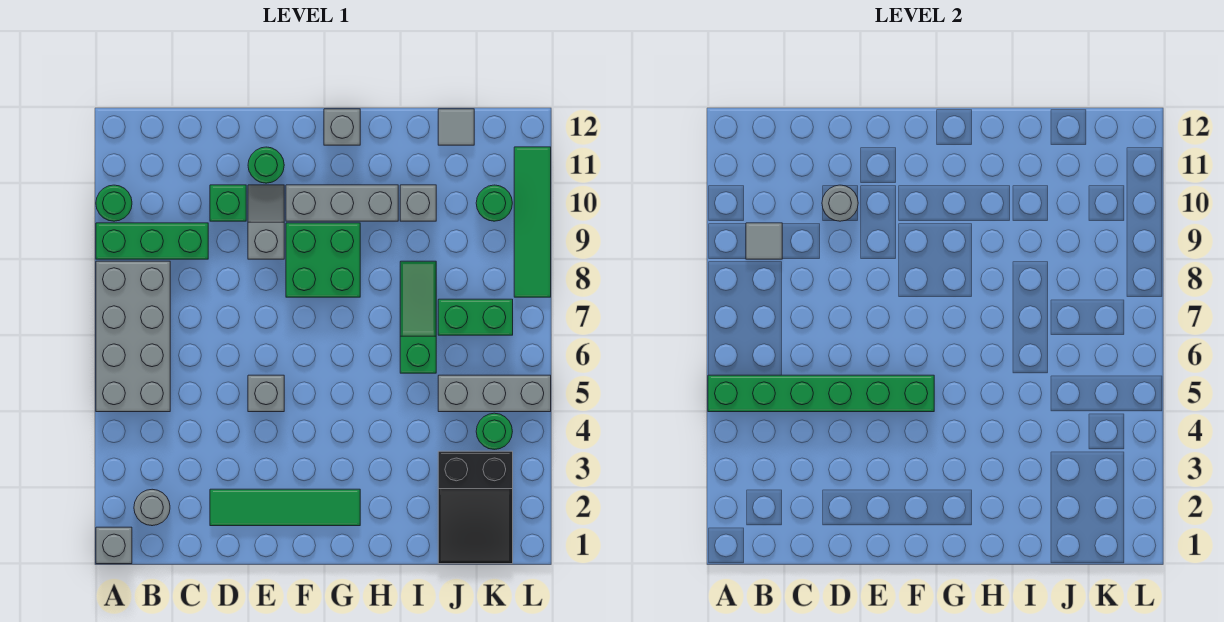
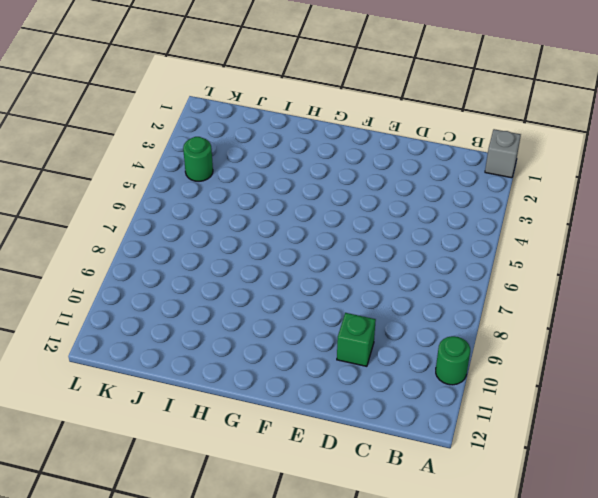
none -> grey 2x4 brick [96,261,170,412]
none -> green 1x3 brick [96,223,208,259]
none -> grey 1x1 round brick [134,489,170,526]

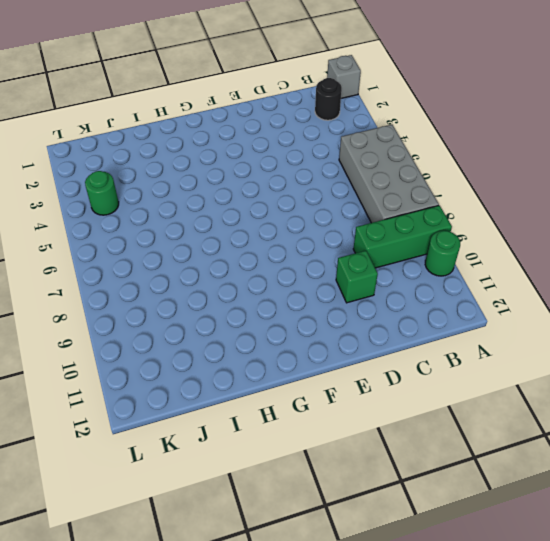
black 1x1 round brick [315,78,342,120] -> grey 1x1 round brick [134,489,170,526]
none -> green 1x4 tile [210,489,360,526]
none -> grey 1x1 brick [248,375,284,412]
none -> grey 1x2 slope [248,185,284,259]

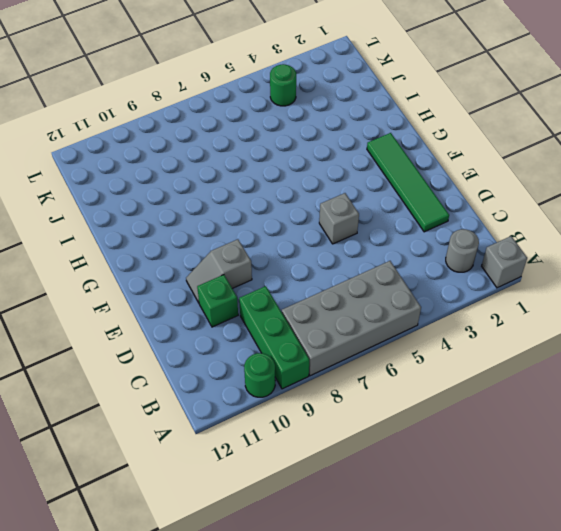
none -> green 1x1 round brick [248,147,284,183]
none -> green 2x2 brick [286,223,360,297]
none -> grey 1x3 brick [286,185,398,221]

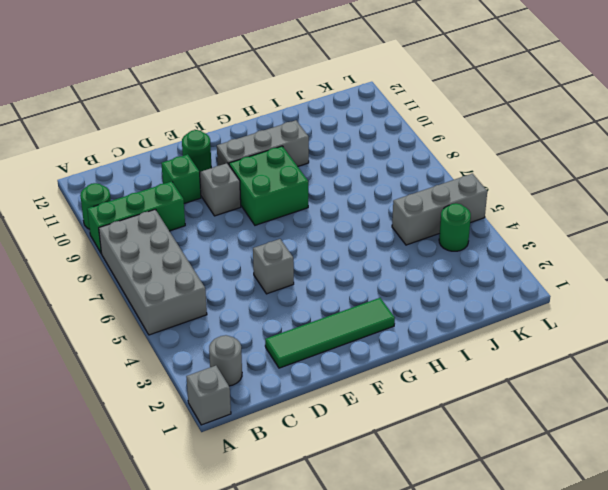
none -> grey 1x1 brick [324,109,360,145]
none -> green 1x3 slope [400,261,436,373]
none -> grey 1x1 brick [400,185,436,221]

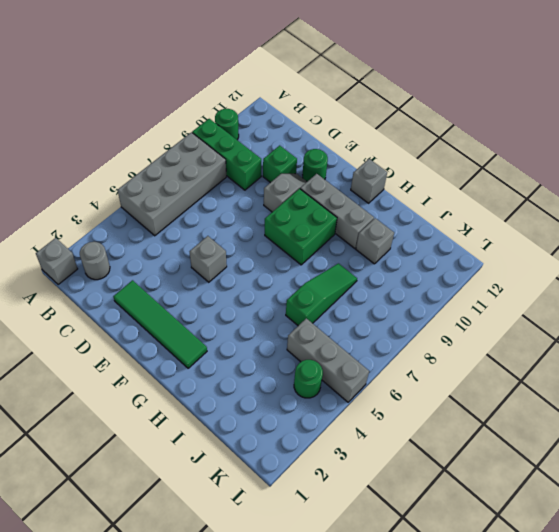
none -> black 2x3 slope [438,451,513,564]
none -> green 1x2 brick [438,299,513,335]
none -> grey 1x1 tile [438,109,474,145]

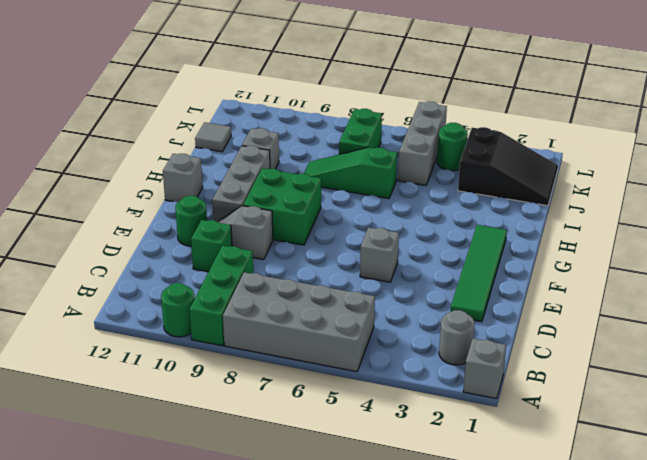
none -> green 1x1 round brick [476,185,512,221]
none -> green 1x4 tile [514,147,551,297]
none -> green 1x6 brick [708,375,934,412]

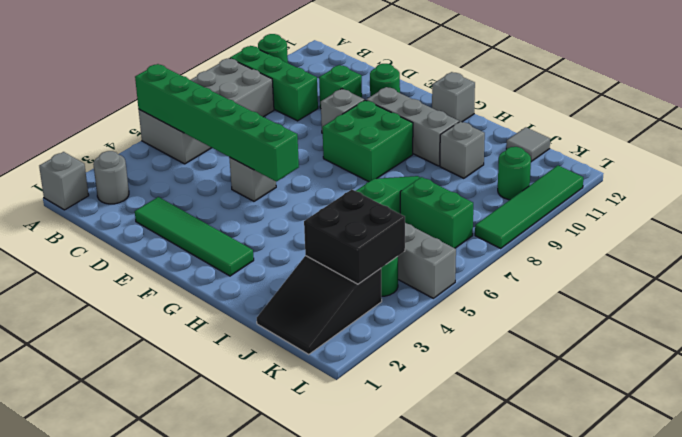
black 2x2 brick [304,190,405,284] -> none
none -> grey 1x1 tile [746,223,782,259]
none -> grey 1x1 round brick [822,185,858,221]

